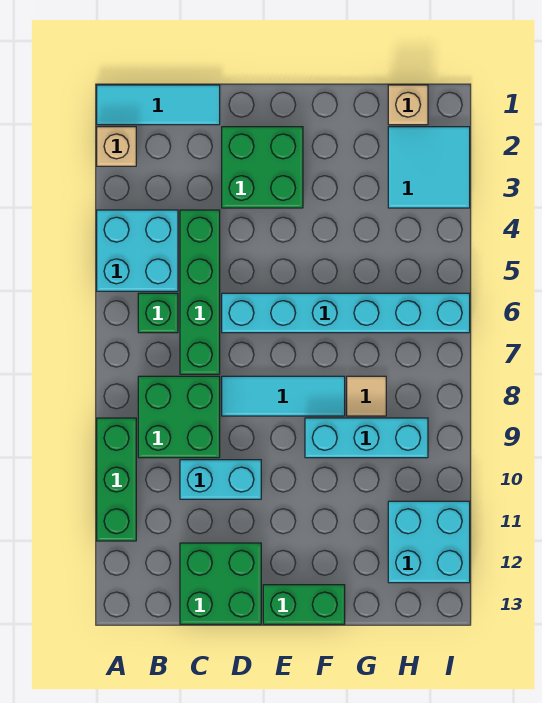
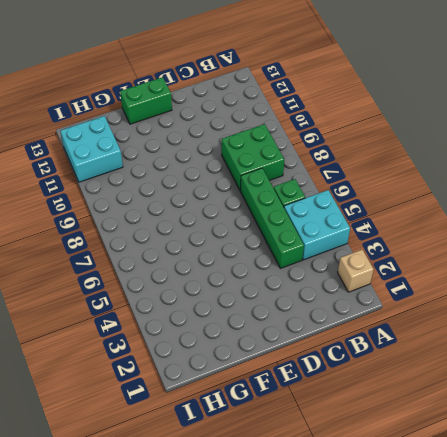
none -> cyan 1x3 tile [97,85,220,125]
none -> green 1x3 brick [97,418,136,541]
none -> cyan 1x2 brick [180,460,261,499]

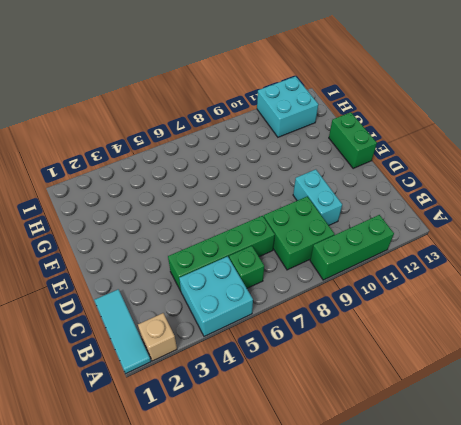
none -> green 2x2 brick [180,543,261,624]
none -> green 2x2 brick [222,127,303,208]
none -> cyan 1x6 brick [222,293,470,333]

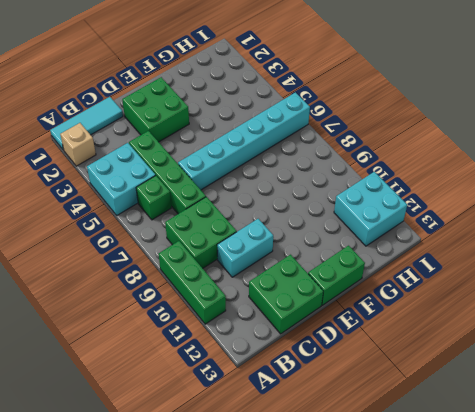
none -> cyan 1x3 tile [222,376,345,416]
none -> cyan 1x3 brick [305,418,428,458]
none -> tan 1x1 tile [347,376,386,416]

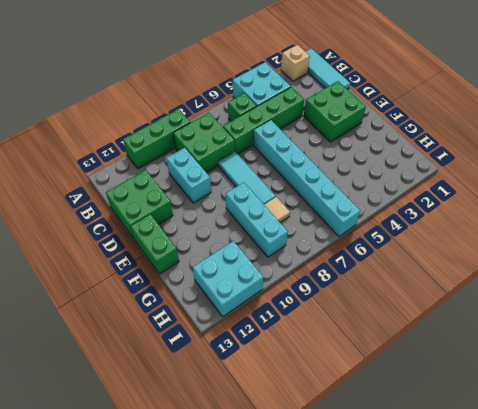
none -> tan 1x1 brick [388,85,428,125]
none -> cyan 2x2 tile [388,127,470,208]

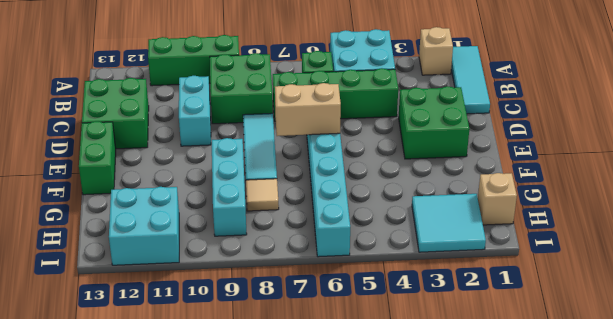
tan 1x2 brick [275,83,341,136] -> none

